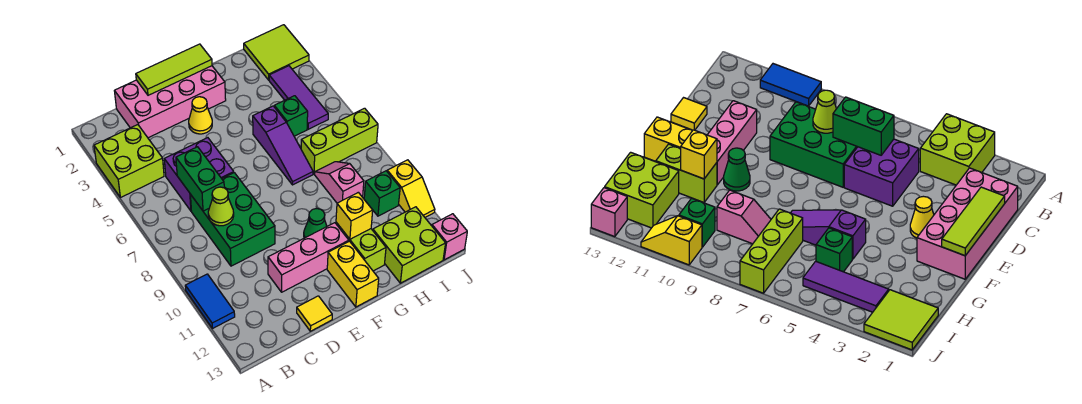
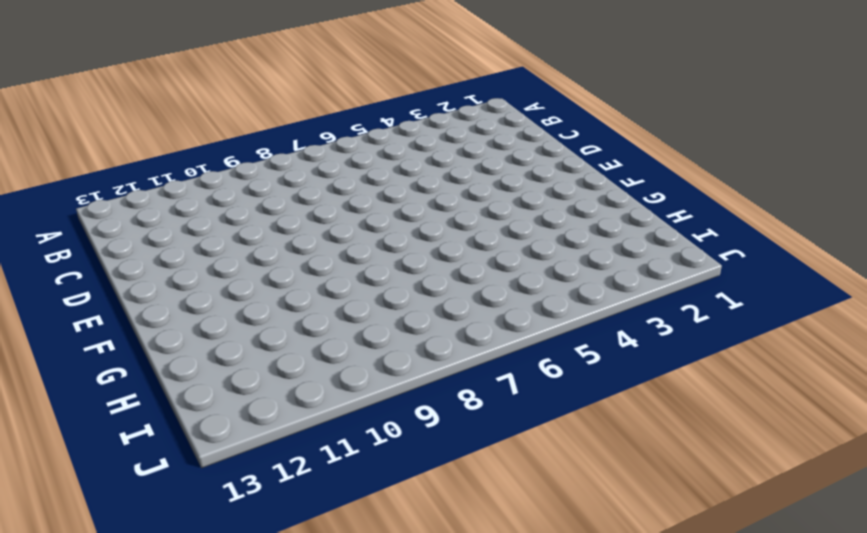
none -> lime 2x2 brick [94,125,164,198]
none -> blue 1x2 tile [185,274,235,329]
none -> pink 2x4 brick [115,66,226,138]

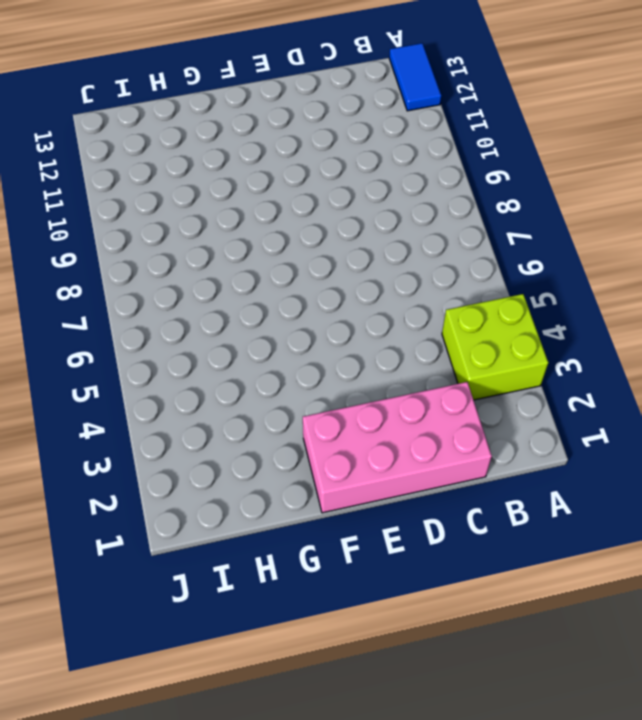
blue 1x2 tile [389,43,441,111] -> blue 1x2 tile moved to [185,274,235,329]
none -> purple 2x2 brick [164,138,234,211]
none -> green 2x3 brick [190,173,275,266]
none -> pink 1x3 brick [268,223,349,292]

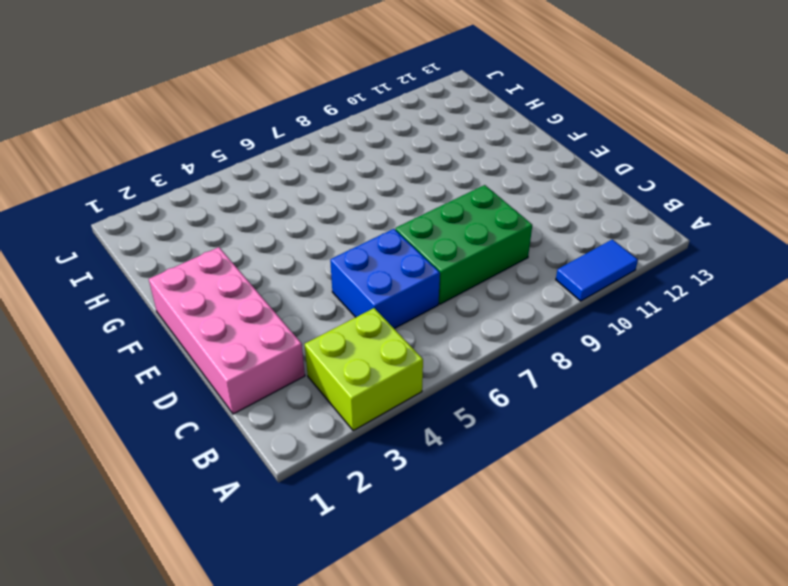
blue 2x2 brick [330,229,440,329] -> purple 2x2 brick [164,138,234,211]
none -> pink 1x3 brick [268,223,349,292]
none -> yellow 1x1 tile [297,296,332,331]
none -> yellow 1x1 cone [189,97,212,134]

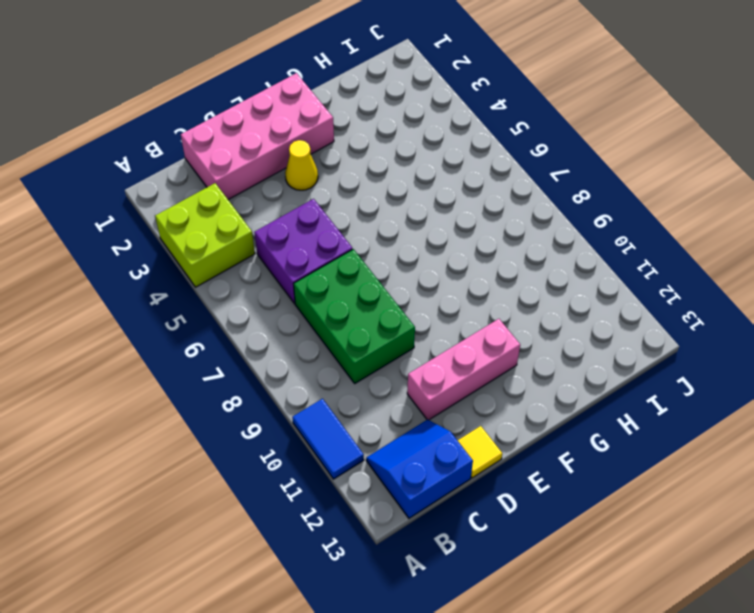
blue 2x2 slope [366,420,473,518] -> none
none -> green 1x1 cone [304,208,327,238]
none -> yellow 1x2 brick [327,241,379,307]
none -> purple 1x3 slope [253,106,313,185]

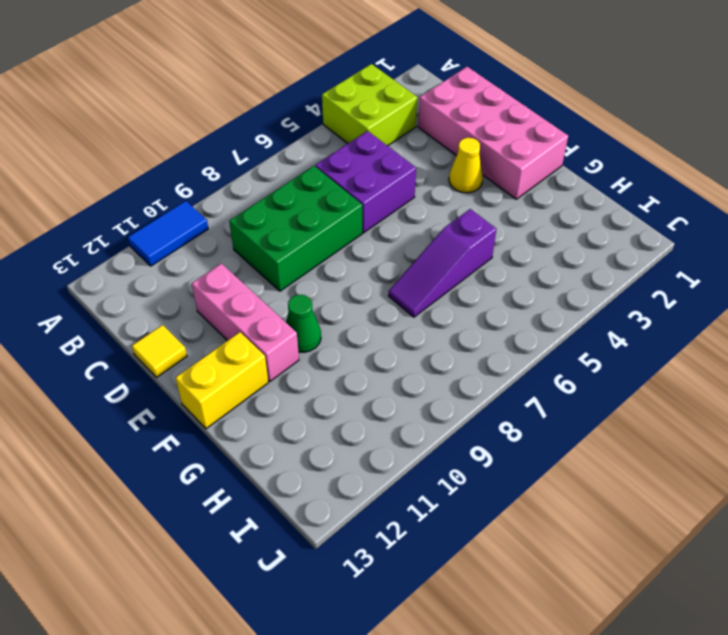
none -> lime 1x2 brick [336,222,386,271]
none -> green 1x1 brick [274,96,308,136]
none -> lime 1x3 brick [301,108,378,174]

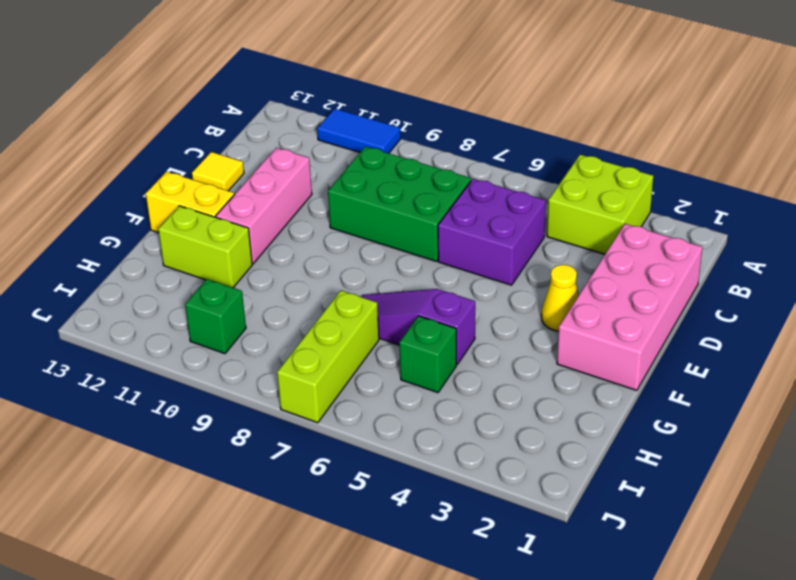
none -> green 1x1 cone [304,208,327,238]
none -> pink 1x2 slope [315,162,364,203]
none -> lime 2x2 brick [373,207,446,283]

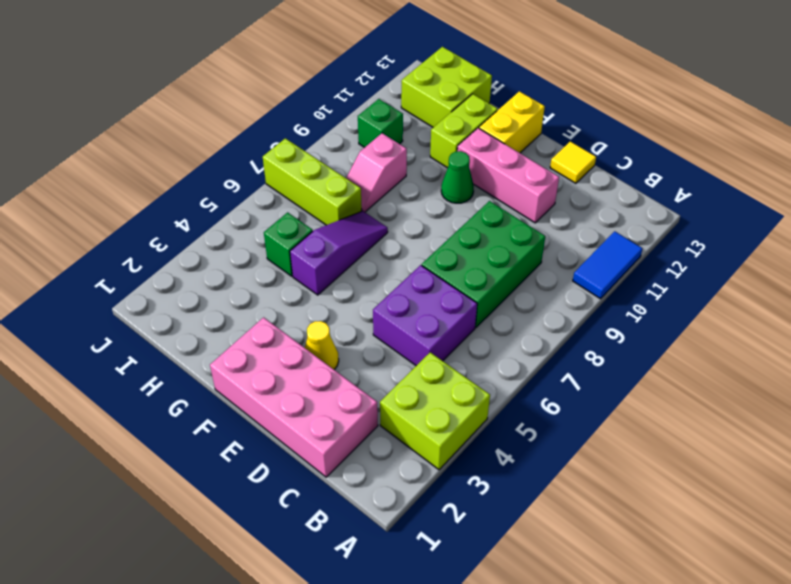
none -> lime 2x2 tile [244,25,309,80]
none -> purple 1x3 tile [269,66,328,129]
none -> yellow 1x2 slope [387,160,435,217]

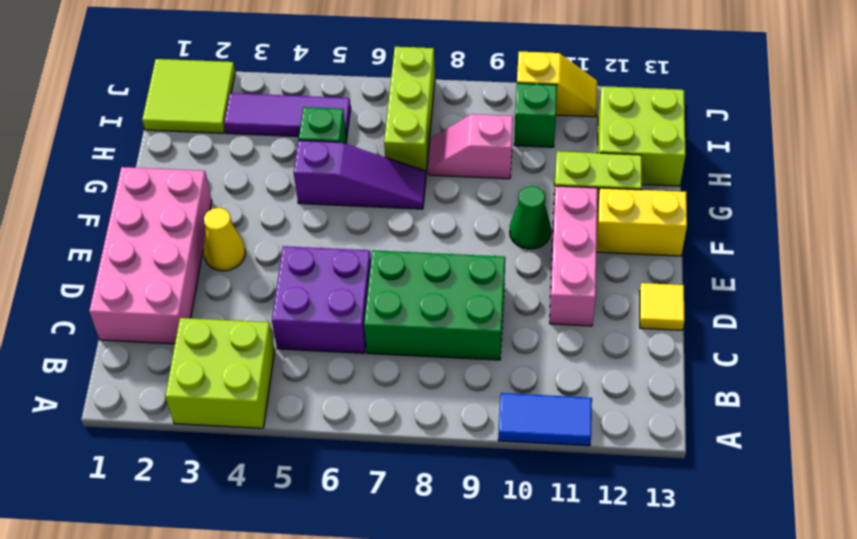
none -> pink 1x1 brick [432,214,467,260]
none -> green 1x2 brick [176,147,224,211]
none -> lime 1x1 cone [208,187,234,226]

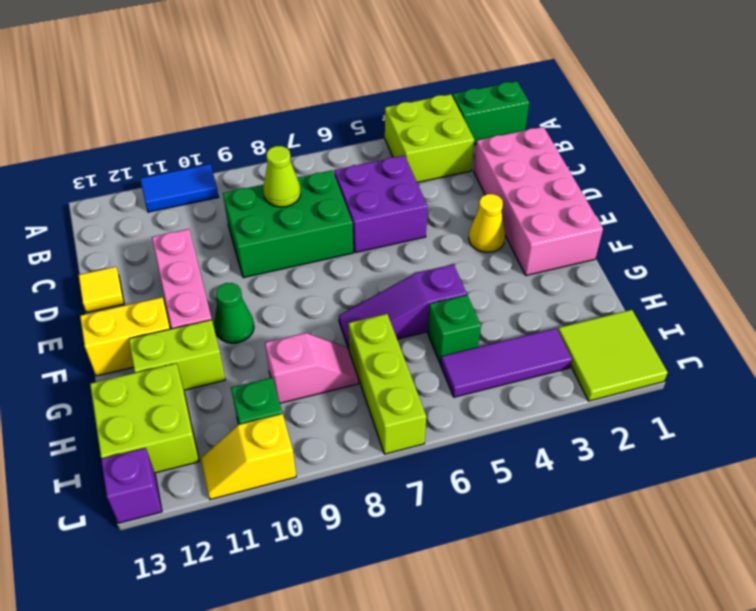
green 1x2 brick [452,81,529,144] -> green 1x2 brick moved to [176,147,224,211]
purple 1x1 brick [101,448,162,523] -> pink 1x1 brick [432,214,467,260]
none -> lime 1x3 tile [136,44,212,95]
none -> yellow 1x1 brick [336,192,373,239]

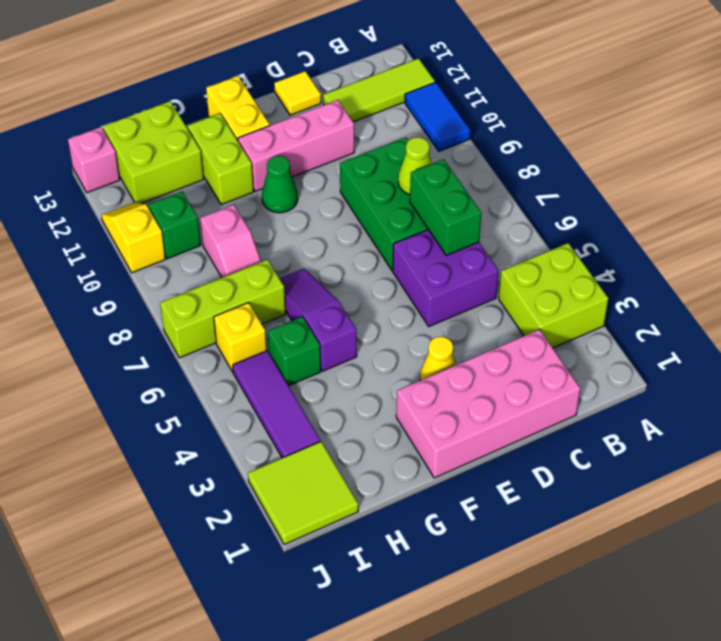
lime 1x3 tile [323,58,435,122] -> lime 1x3 tile moved to [136,44,212,95]
yellow 1x1 brick [214,303,267,372] -> yellow 1x1 brick moved to [336,192,373,239]

